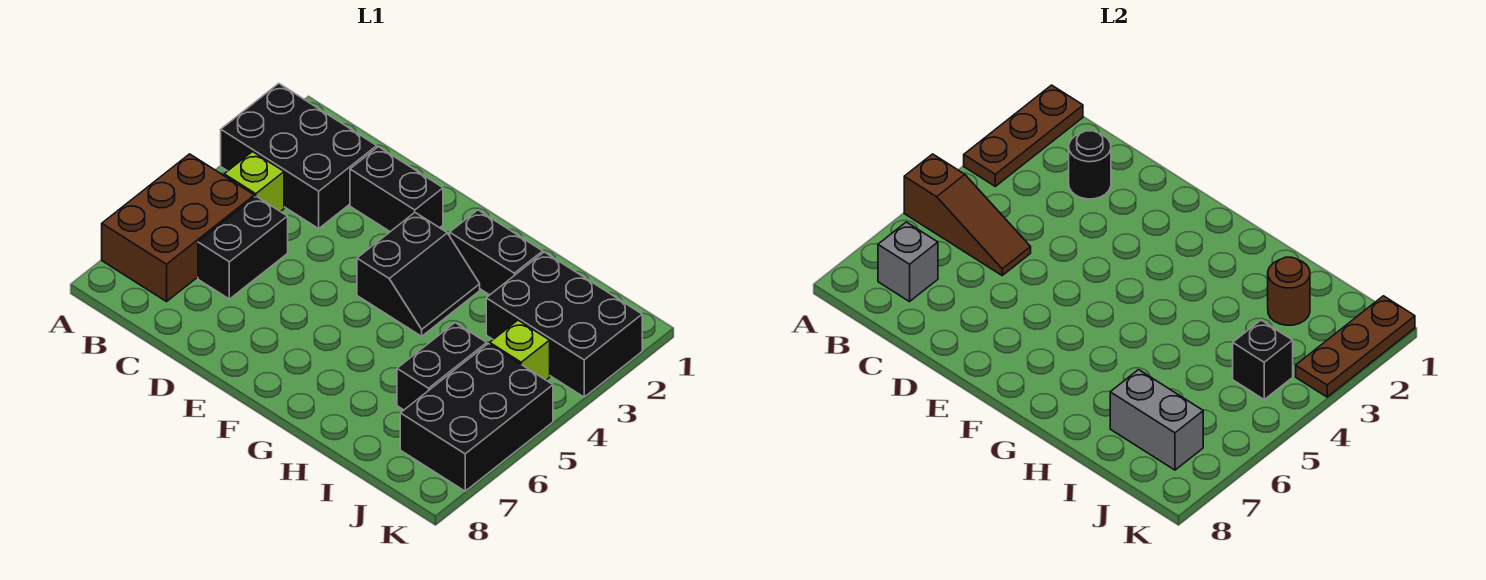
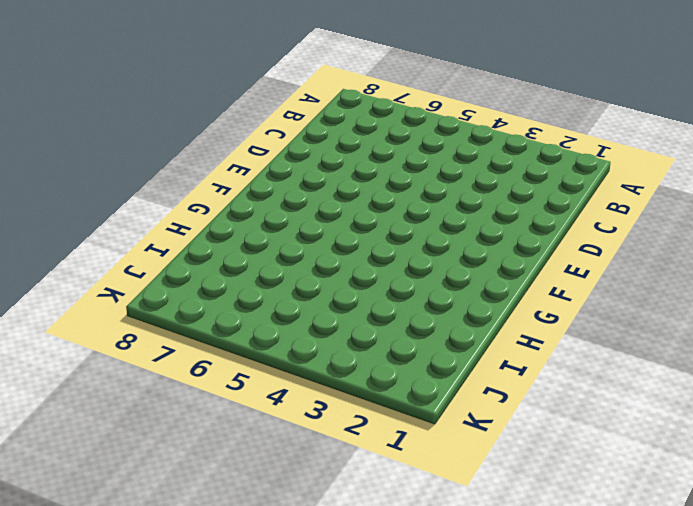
none -> black 2x3 brick [221,84,377,228]
none -> brown 2x3 brick [102,154,254,302]
none -> lime 1x1 brick [224,152,284,212]

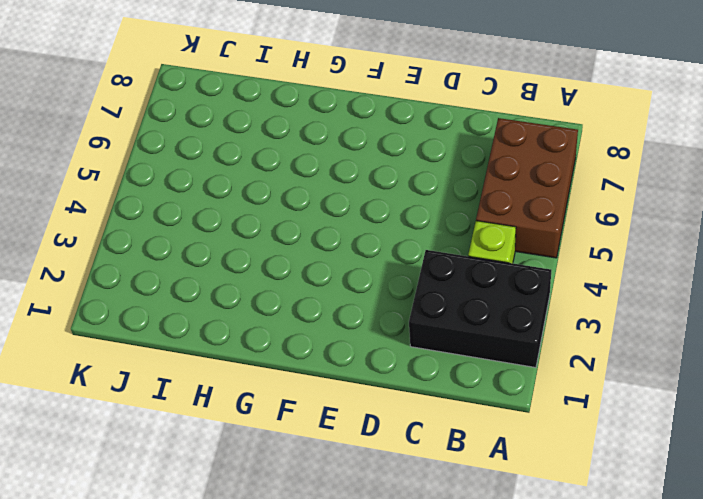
none -> black 1x2 brick [198,196,288,299]
none -> black 1x2 brick [350,147,443,232]
none -> black 2x2 slope [357,213,480,336]

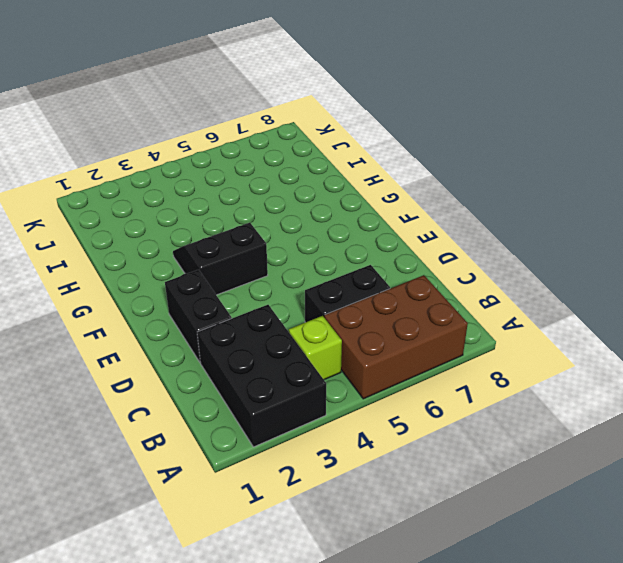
none -> black 1x2 brick [450,210,543,295]
none -> black 2x3 brick [486,252,642,397]
none -> black 1x2 brick [397,323,487,410]

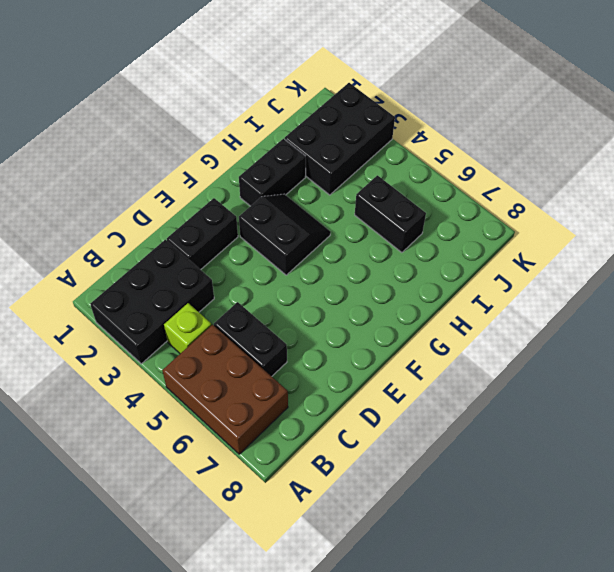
none -> lime 1x1 brick [490,320,550,380]
none -> black 2x3 brick [400,344,553,491]
none -> brown 1x3 plate [964,85,1083,186]

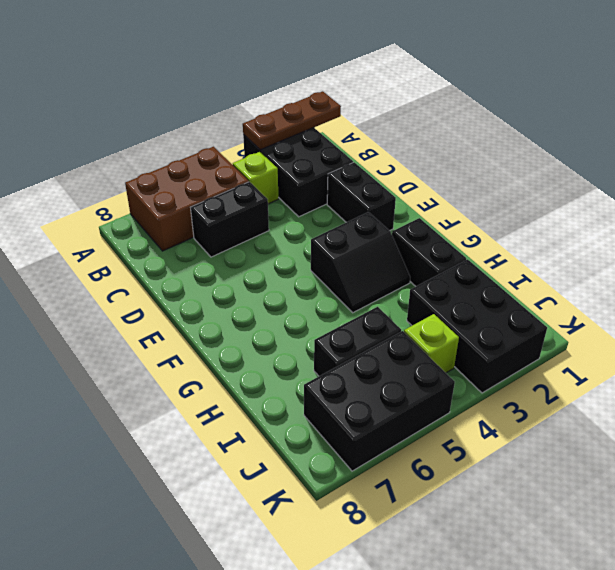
none -> brown 1x3 slope [904,154,1031,275]
none -> grey 1x1 brick [878,222,938,302]
none -> black 1x1 round brick [1069,131,1111,199]

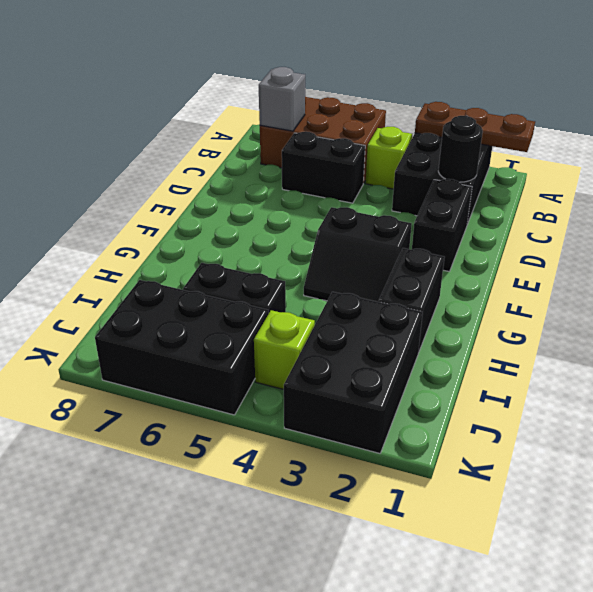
none -> brown 1x3 slope [904,154,1031,275]
none -> brown 1x1 round brick [1268,257,1310,325]
none -> grey 1x2 brick [1110,370,1203,470]

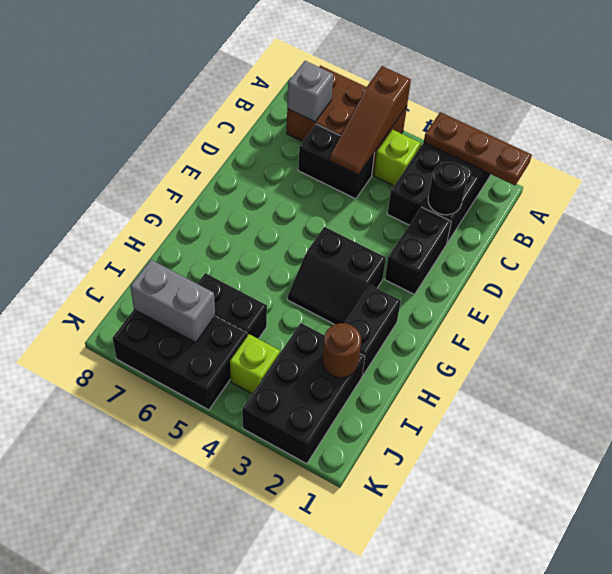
grey 1x2 brick [130,260,215,342] -> grey 1x2 brick turned to [1110,370,1203,470]
none -> black 1x1 brick [1233,320,1293,399]
none -> brown 1x3 plate [1296,296,1415,397]

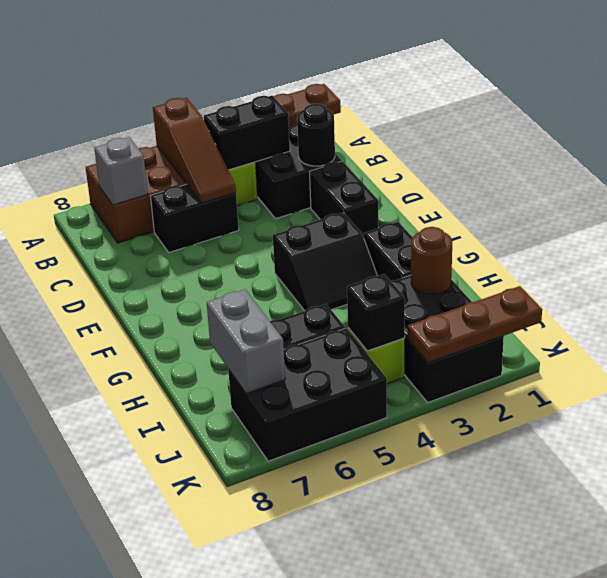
black 1x2 brick [204,96,290,170] -> none

